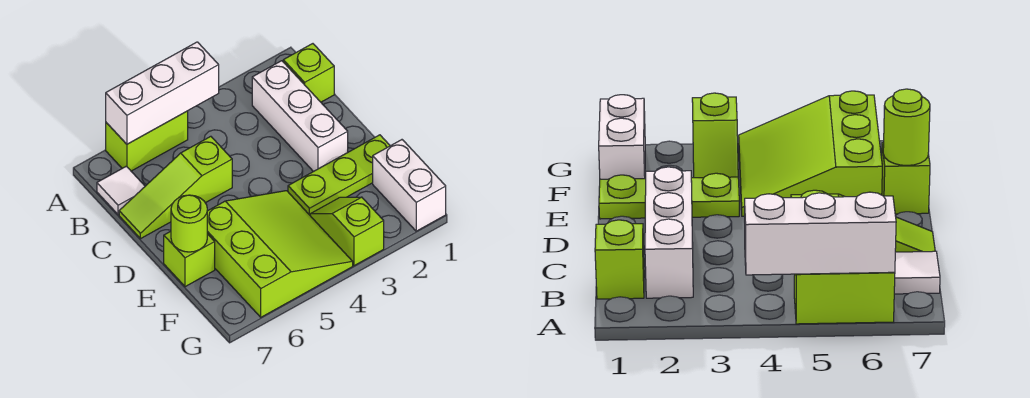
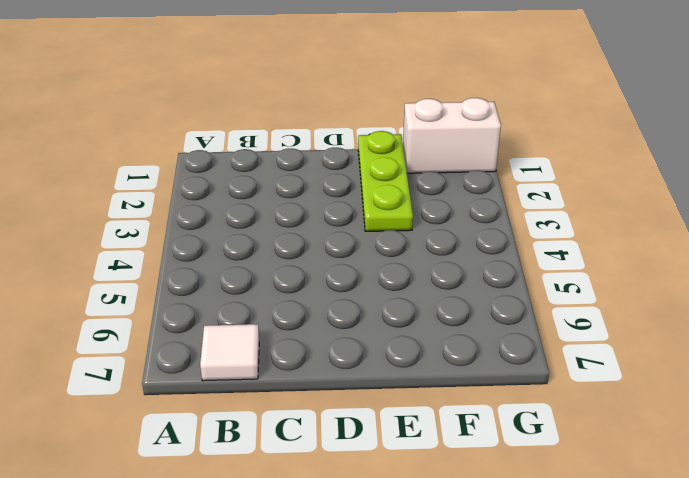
none -> lime 1x2 brick [106,111,188,171]
none -> lime 1x1 brick [283,44,334,102]
none -> white 1x3 brick [252,61,348,172]

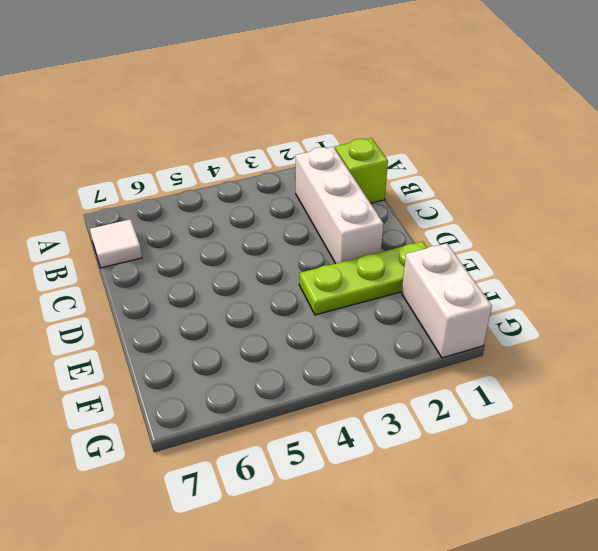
none -> lime 1x2 brick [106,111,188,171]
none -> lime 1x3 slope [119,136,232,239]
none -> lime 3x3 slope [207,191,353,317]

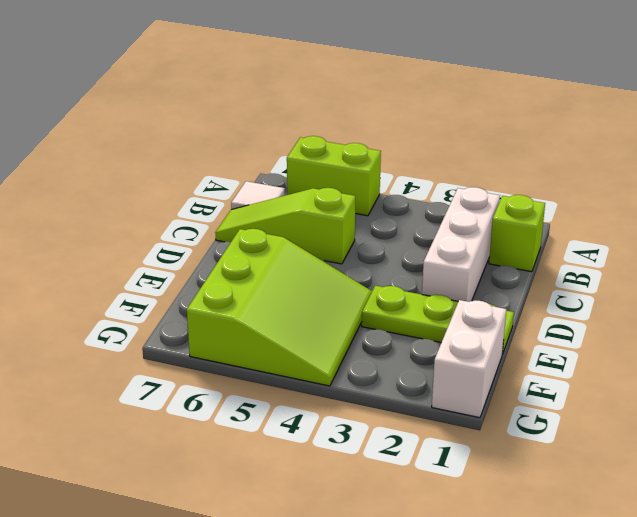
none -> lime 1x1 brick [164,231,215,287]
none -> lime 1x2 slope [310,197,384,266]
none -> white 1x3 brick [106,42,219,144]

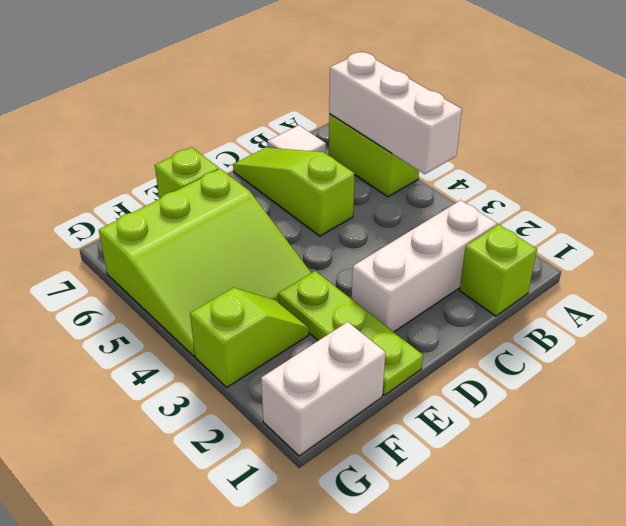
none -> lime 1x1 round brick [171,195,207,252]

